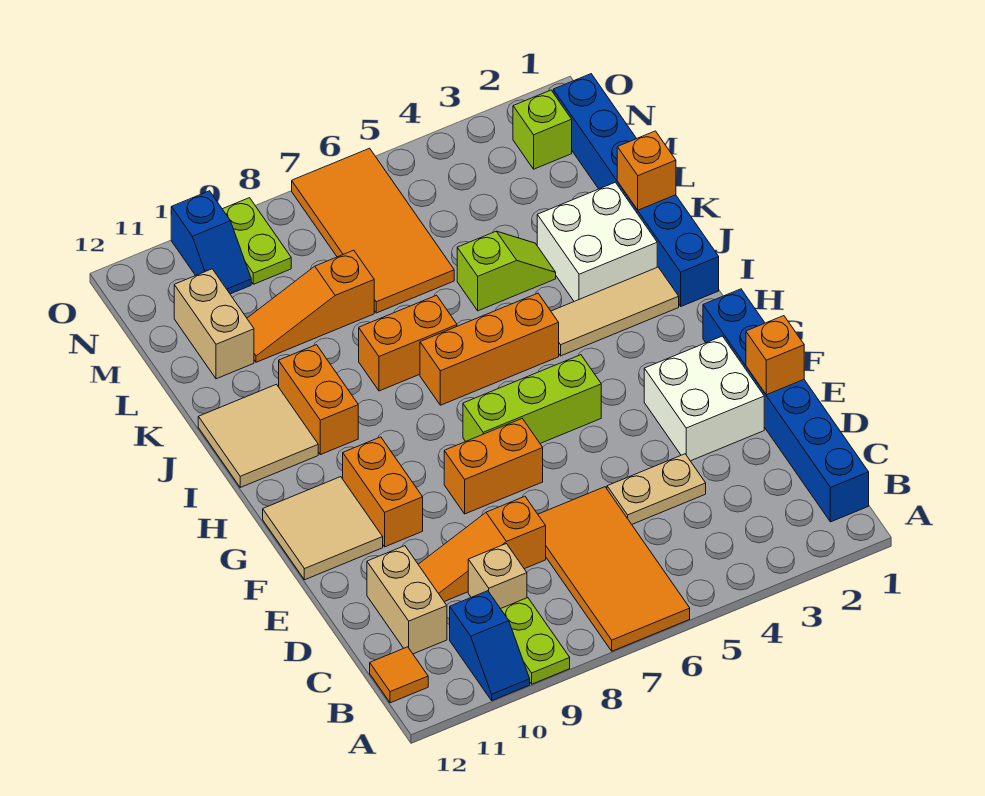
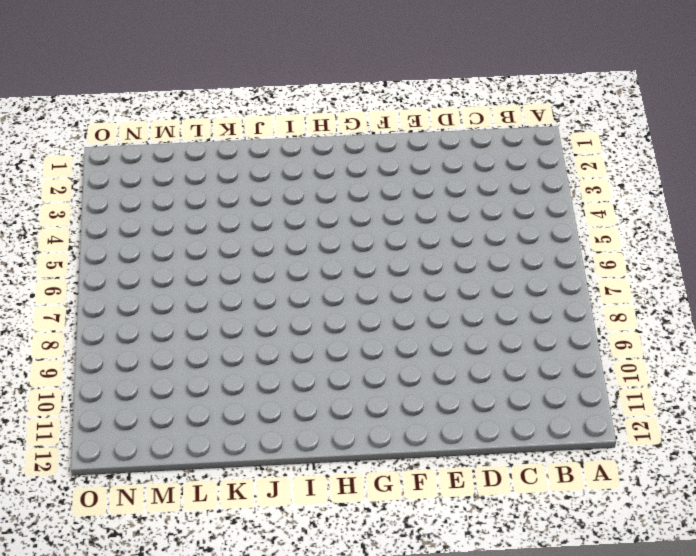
none -> orange 2x4 tile [538,487,690,651]
none -> lime 1x2 plate [501,598,570,684]
none -> blue 1x2 slope [450,591,530,700]
none -> blue 1x6 brick [703,289,869,522]

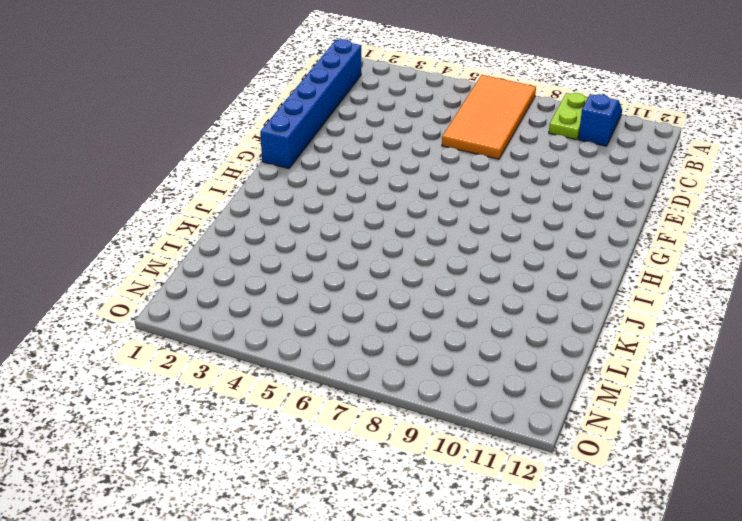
none -> orange 1x1 tile [370,647,428,703]
none -> tan 1x1 brick [468,544,527,609]
none -> tan 1x2 brick [367,546,447,654]
none -> tan 1x2 plate [607,454,706,524]

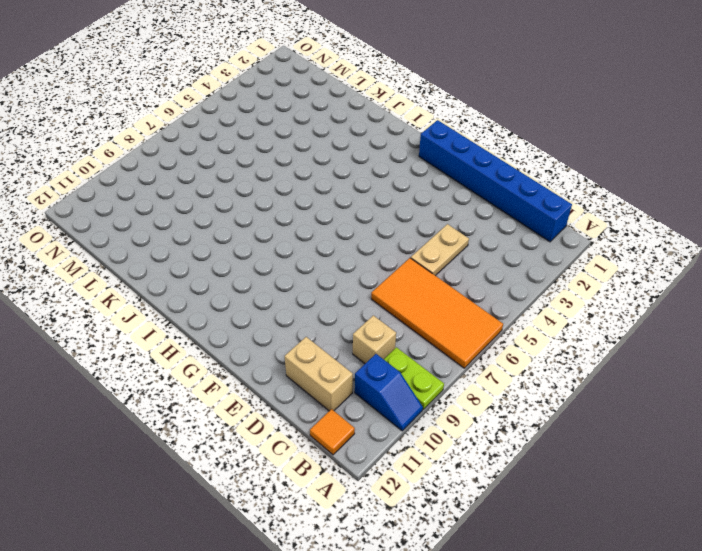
none -> orange 1x3 slope [418,496,546,602]
none -> white 2x2 brick [644,336,764,461]
none -> orange 1x2 brick [444,419,543,514]
none -> orange 1x2 brick [343,437,423,547]

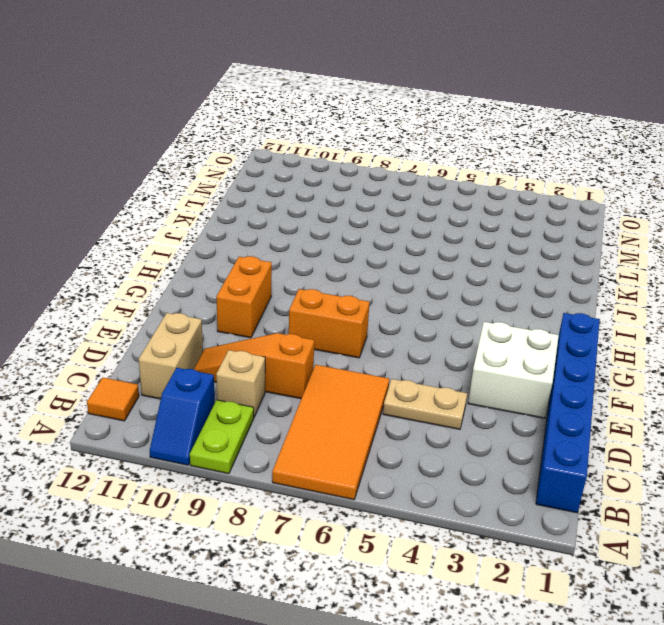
none -> tan 2x2 tile [263,477,383,580]
none -> lime 1x3 brick [463,355,601,443]
none -> blue 1x6 brick [553,74,719,306]
none -> tan 1x3 tile [551,267,679,356]

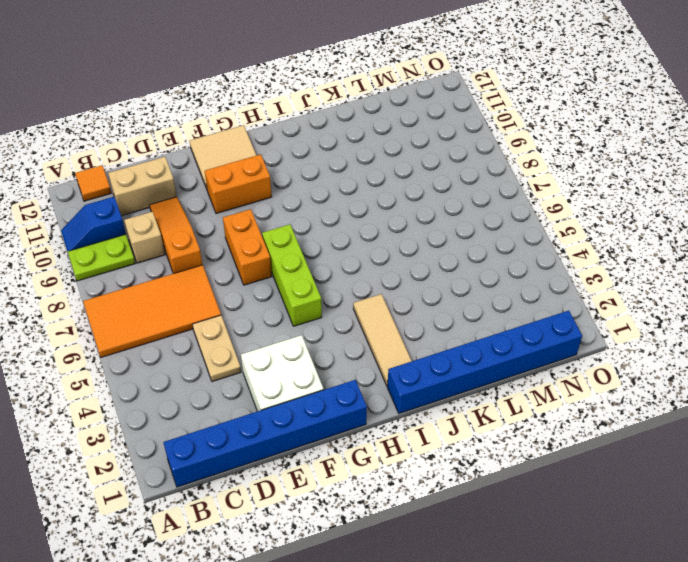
none -> orange 1x3 brick [420,293,559,405]
none -> orange 1x2 brick [279,345,358,455]
none -> tan 2x2 tile [198,384,318,487]
none -> white 2x2 brick [537,182,657,301]

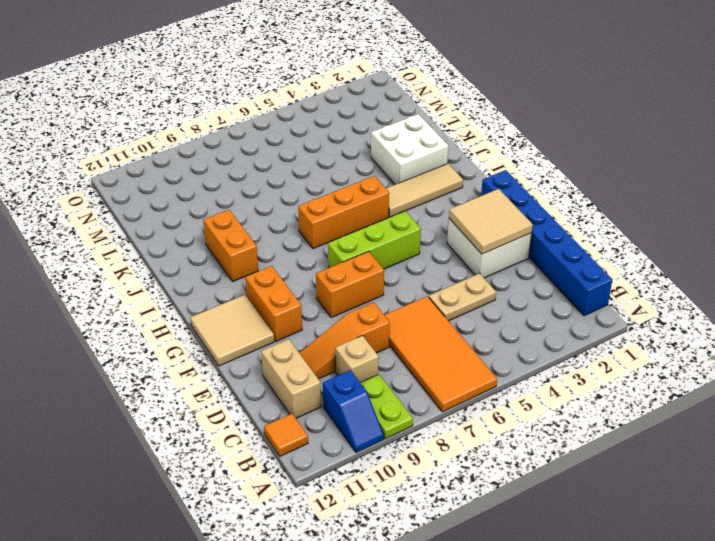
tan 2x2 tile [449,189,533,254] -> tan 2x2 tile moved to [198,384,318,487]
none -> blue 1x6 brick [553,74,719,306]
none -> orange 1x2 brick [359,295,457,391]
none -> lime 1x2 slope [457,231,556,311]
none -> orange 2x4 tile [292,148,454,313]

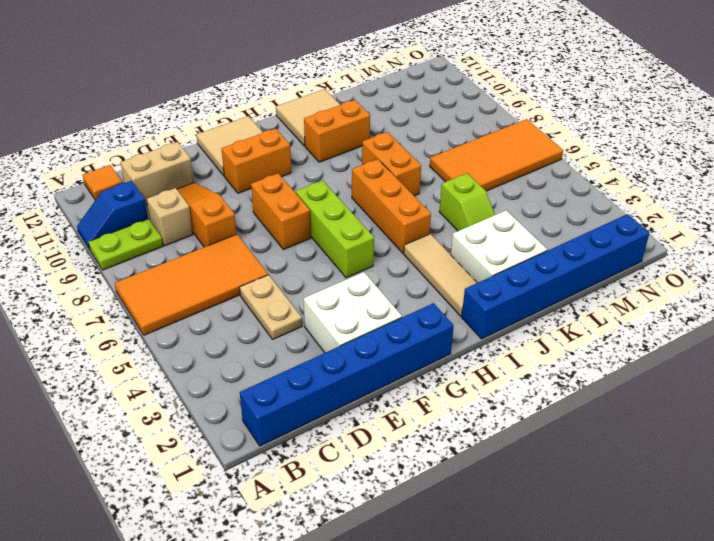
none -> orange 1x3 slope [247,250,374,362]
none -> tan 1x2 brick [174,269,254,379]
none -> lime 1x1 brick [513,90,572,169]
none -> lime 1x2 plate [223,198,291,284]

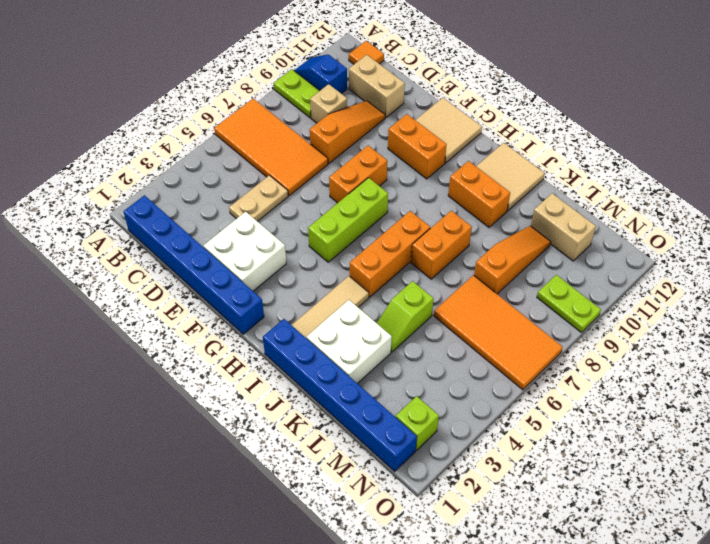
none -> blue 1x2 slope [171,191,251,294]
none -> orange 1x1 brick [746,316,804,395]
none -> orange 1x1 brick [617,131,676,210]

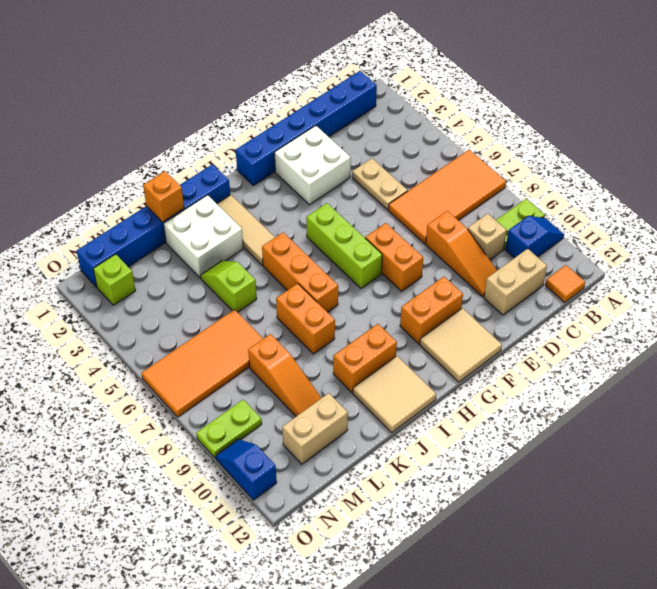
blue 1x2 slope [216,439,277,500] -> blue 1x2 slope turned to [171,191,251,294]
none -> orange 1x1 brick [746,316,804,395]

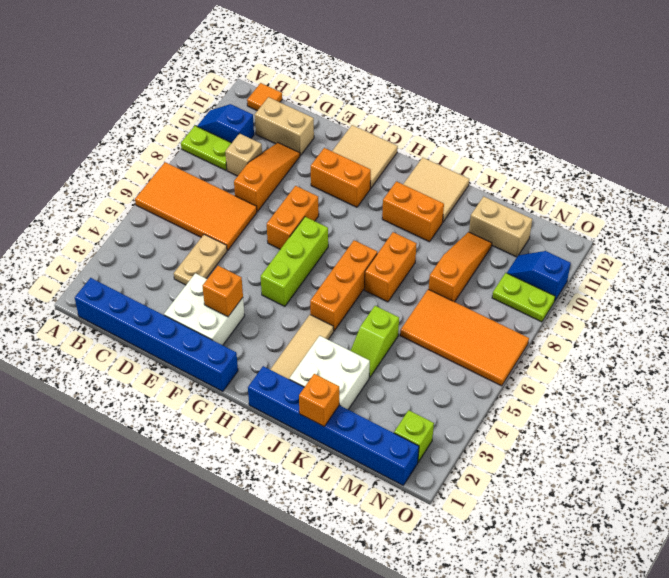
orange 1x1 brick [203,266,243,317] -> orange 1x1 brick moved to [746,316,804,395]

